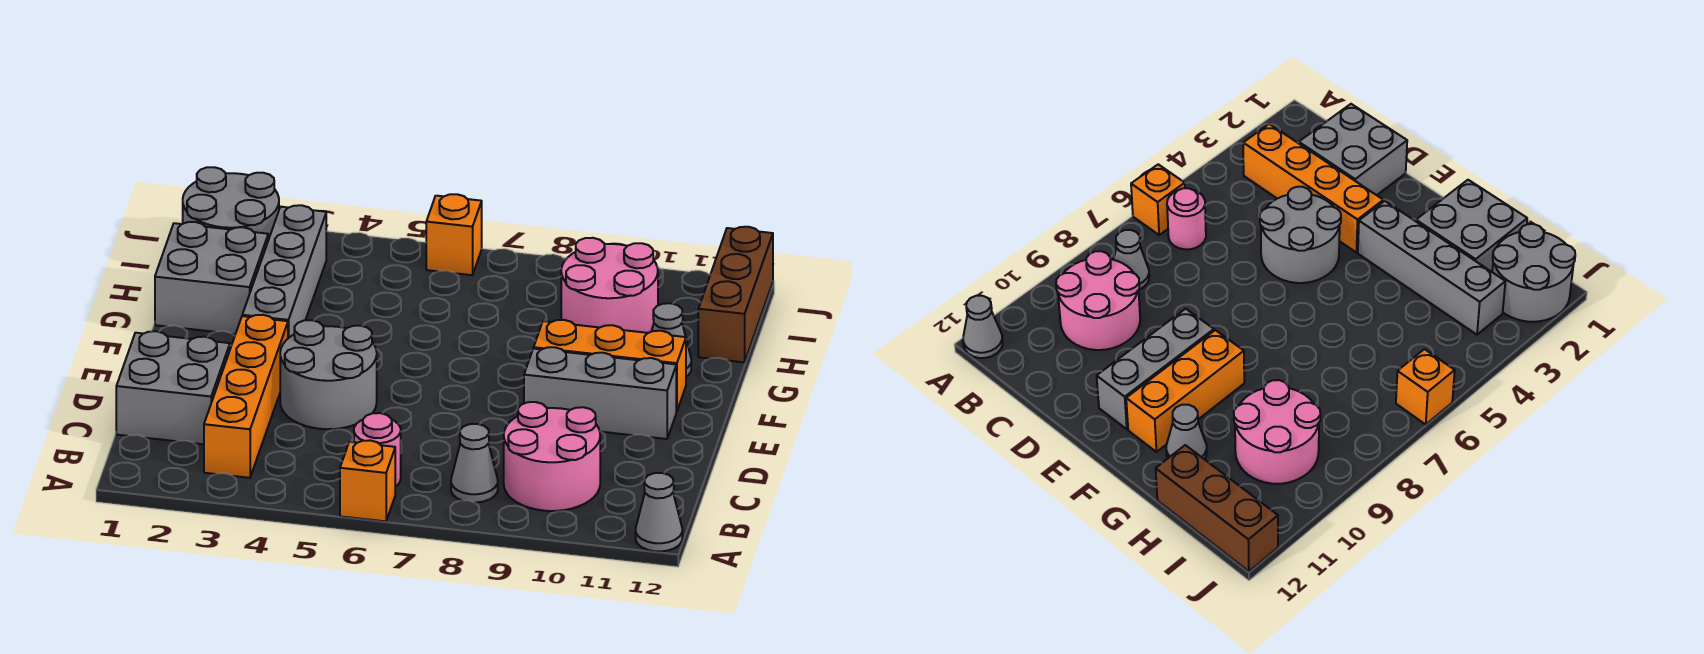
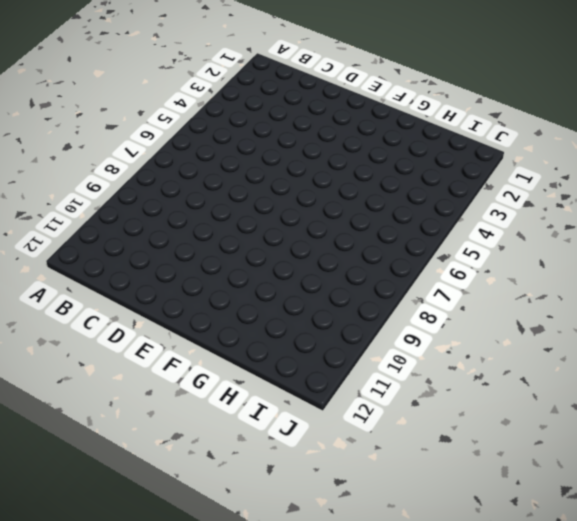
none -> orange 1x1 brick [340,440,395,521]
none -> grey 1x1 cone [636,473,682,552]
none -> orange 1x4 brick [204,315,288,478]

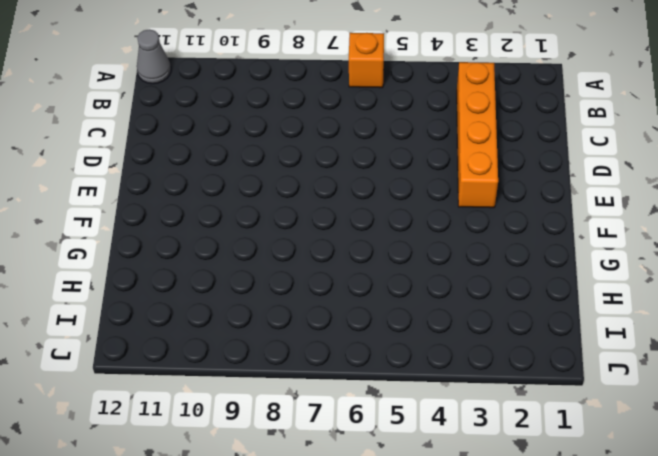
none -> pink 1x1 round brick [354,413,401,487]
none -> grey 1x1 cone [451,424,498,503]
none -> pink 2x2 round brick [504,402,600,511]

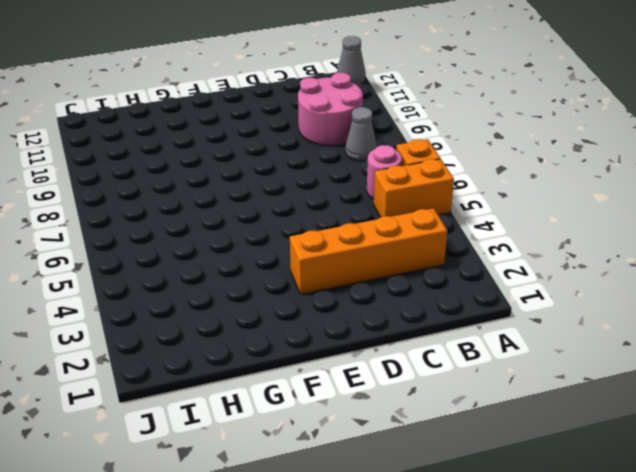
orange 1x2 brick [374,159,454,218] -> none
none -> grey 2x2 brick [116,331,230,444]
none -> grey 2x2 round brick [280,320,377,429]
none -> grey 1x3 brick [524,347,676,439]

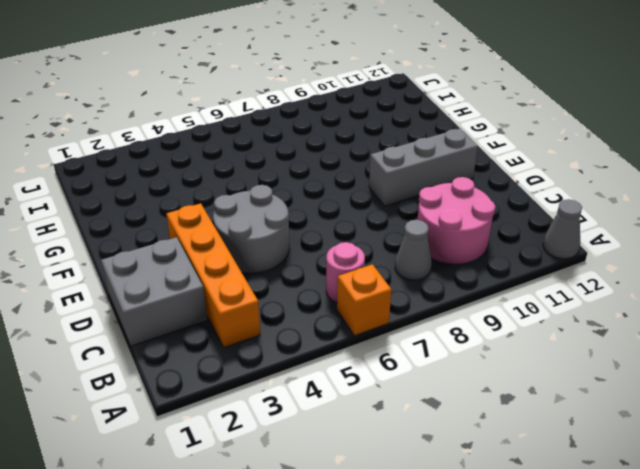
none -> grey 1x4 brick [242,205,326,338]
none -> orange 1x3 brick [534,320,686,412]
none -> grey 2x2 brick [155,222,268,334]

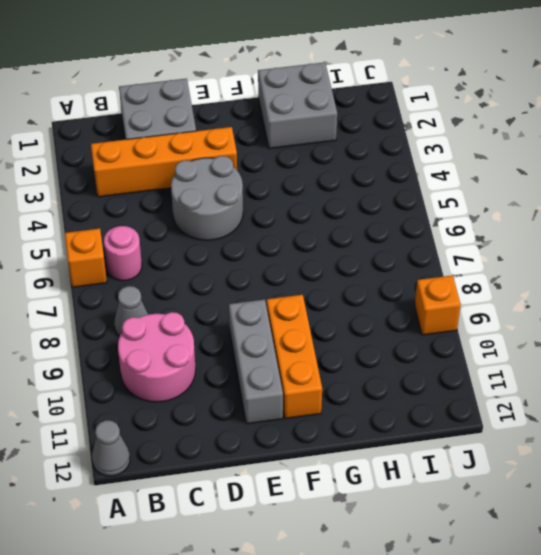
orange 1x1 brick [415,275,461,335] -> orange 1x1 brick moved to [426,194,482,275]
none -> grey 1x4 brick [242,205,326,338]
none -> grey 1x1 cone [652,303,691,377]
none -> pink 2x2 round brick [561,238,658,333]

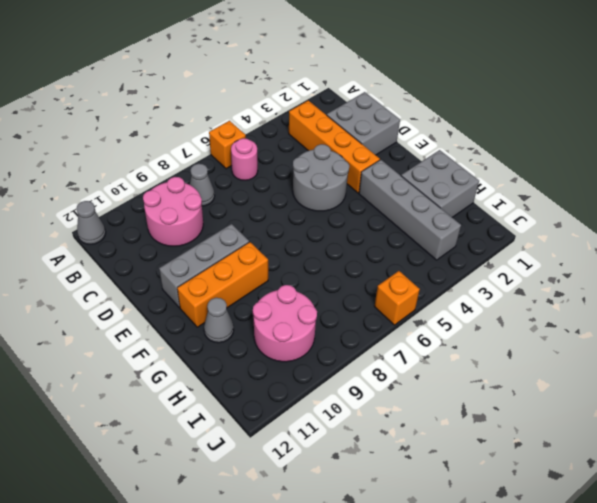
none -> brown 1x3 brick [698,227,773,362]
none -> grey 2x2 round brick [183,167,279,240]

